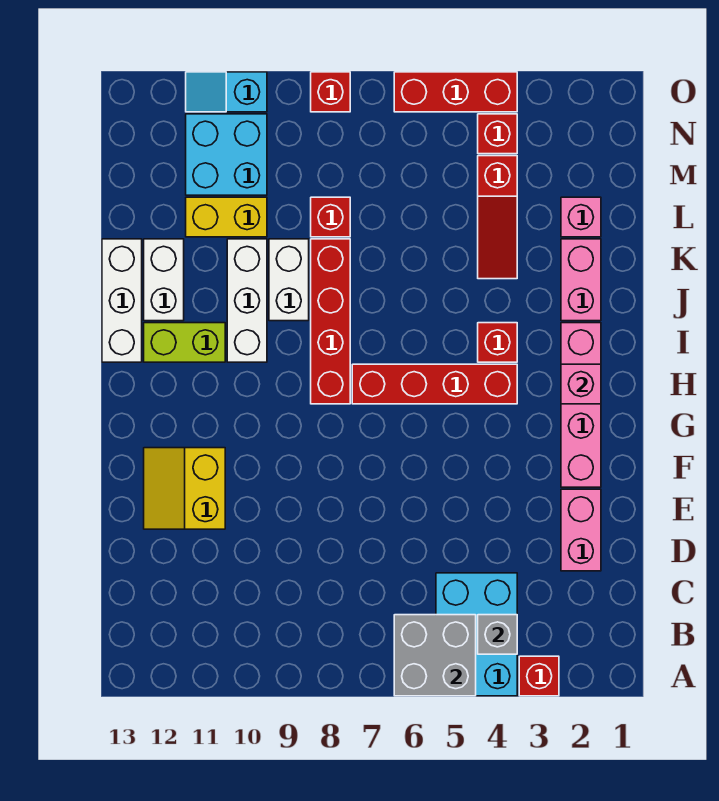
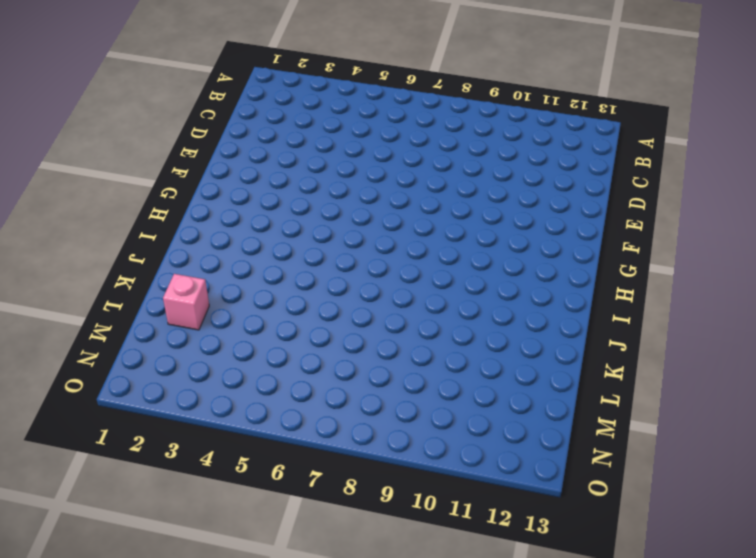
none -> red 1x1 brick [519,656,559,696]
none -> cyan 2x3 brick [436,573,517,696]
none -> pink 1x2 brick [561,489,601,571]

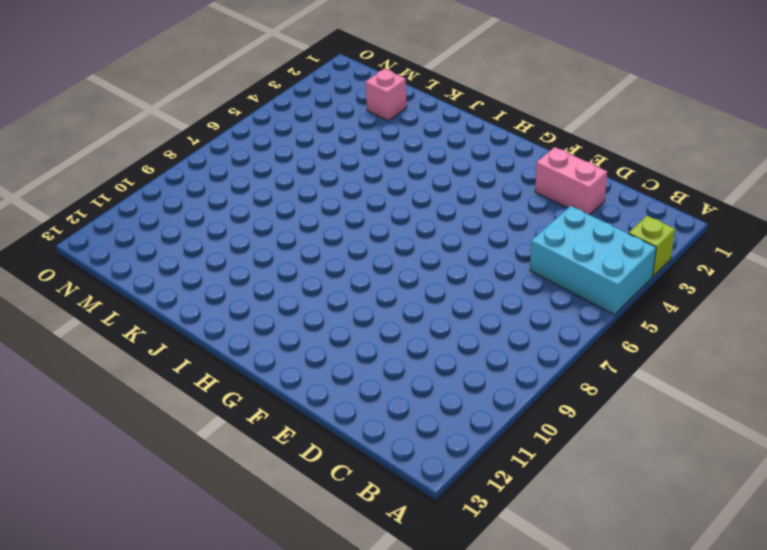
lime 1x1 brick [629,216,675,276] -> red 1x1 brick [519,656,559,696]
none -> yellow 2x2 slope [144,448,225,529]
none -> pink 1x4 brick [561,323,601,487]
none -> red 1x4 brick [352,364,517,404]

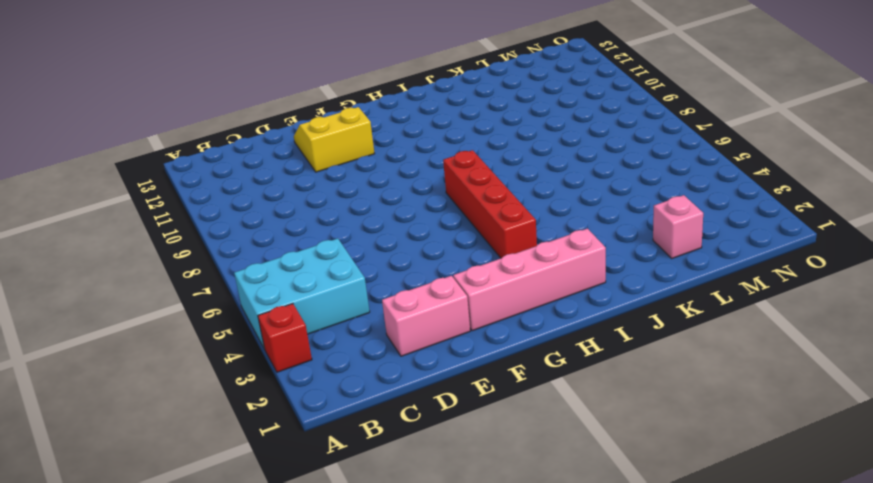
none -> red 1x4 brick [311,239,350,404]
none -> red 1x1 brick [478,323,517,362]
none -> white 1x3 brick [227,239,267,362]

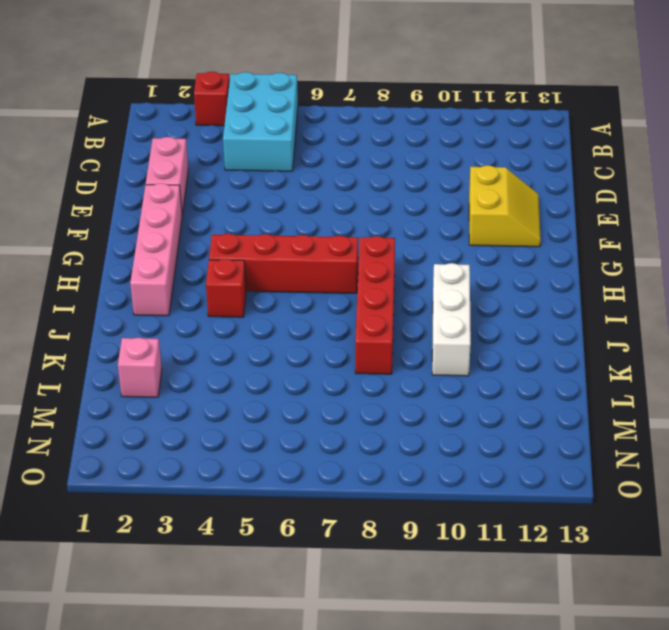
none -> lime 1x2 brick [144,323,225,362]
none -> white 1x3 brick [102,239,142,362]
none -> pink 1x2 brick [561,239,601,321]

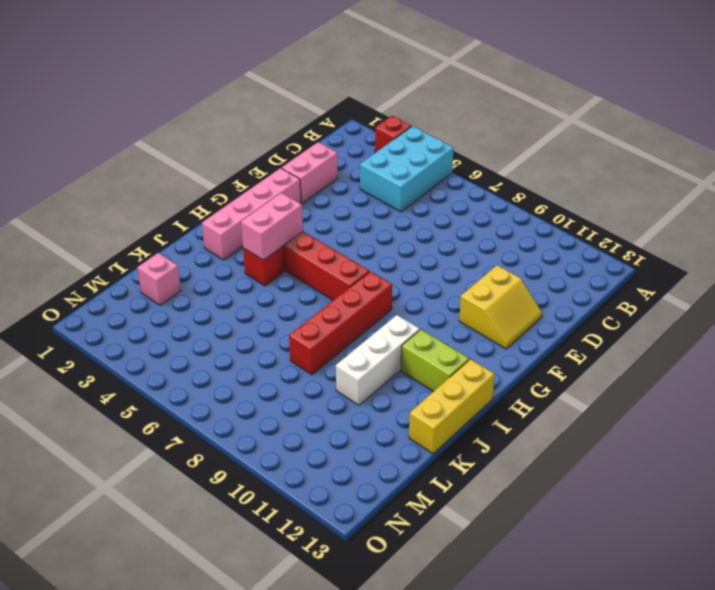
pink 1x2 brick [241,193,303,260] -> pink 1x2 brick moved to [561,239,601,321]
yellow 1x3 brick [409,359,495,454] -> white 1x3 brick [102,239,142,362]
none -> white 1x2 brick [269,239,309,321]
none -> white 1x2 brick [144,239,184,321]
none -> red 1x3 slope [478,156,517,279]

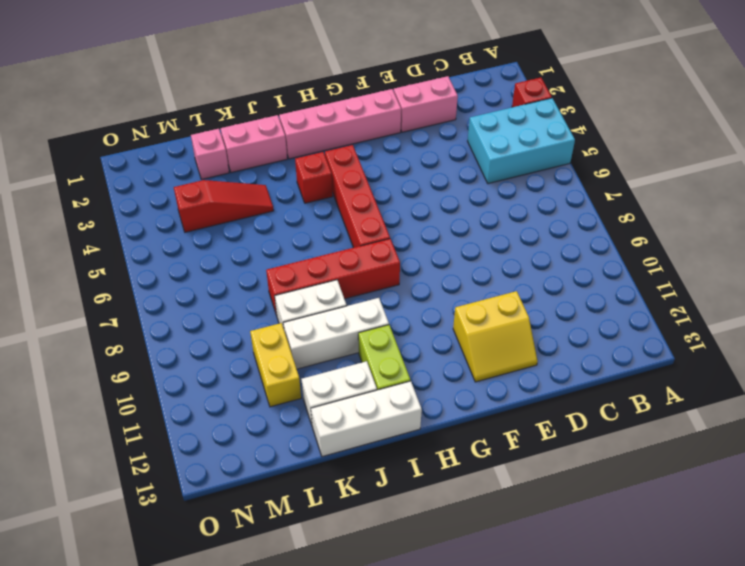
none -> red 1x1 brick [311,197,350,237]
none -> cyan 2x2 brick [186,114,267,195]
none -> red 1x1 brick [478,114,517,154]

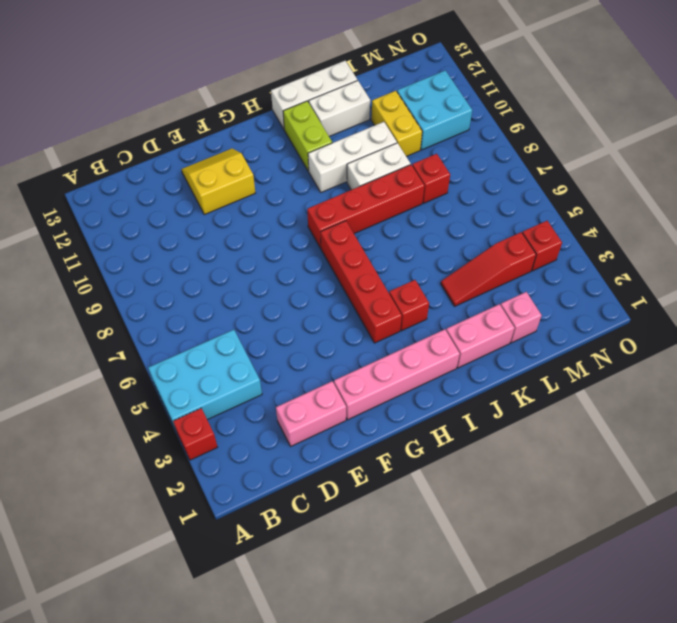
none -> red 1x3 brick [394,72,517,112]
none -> red 1x1 brick [311,72,350,112]
none -> cyan 1x2 slope [186,72,267,112]

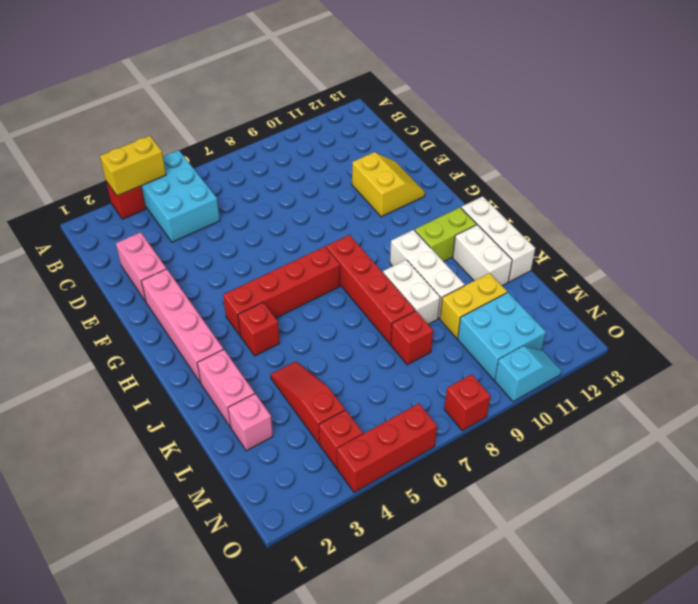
yellow 1x2 brick [100,136,166,196] -> none
none -> grey 2x2 brick [394,615,476,696]
none -> grey 1x1 brick [478,615,517,654]
none -> pink 1x1 brick [561,364,601,404]

